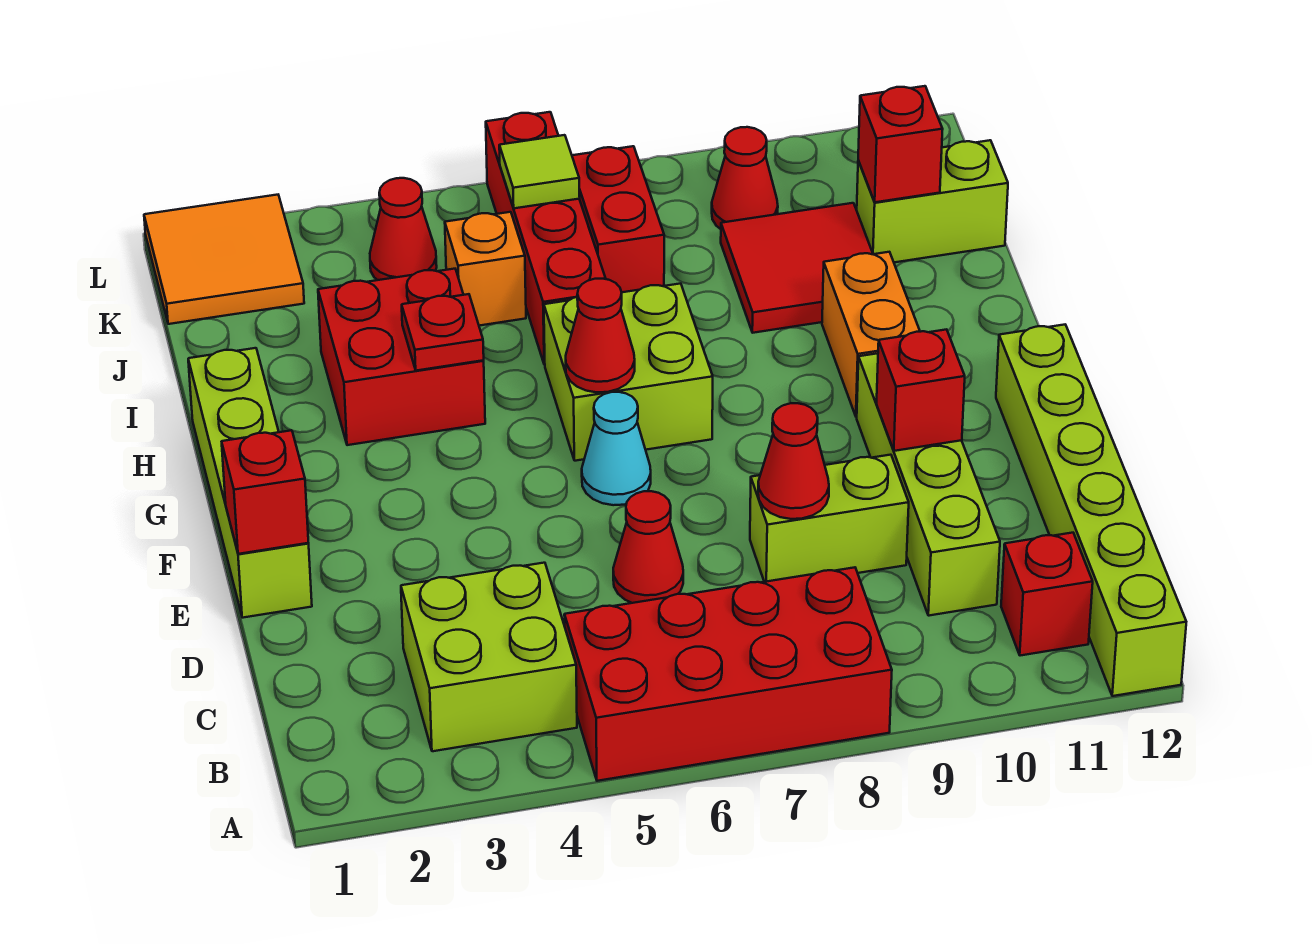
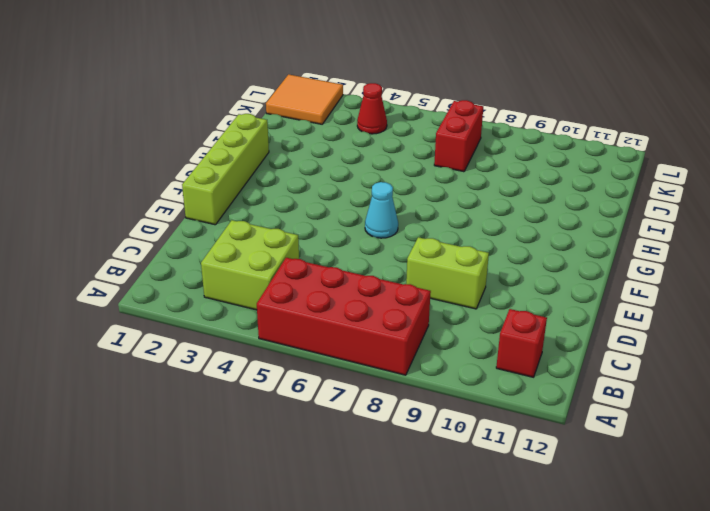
none -> lime 1x6 brick [996,325,1186,696]
none -> lime 1x4 brick [857,353,1000,616]
none -> red 1x1 cone [613,491,683,603]

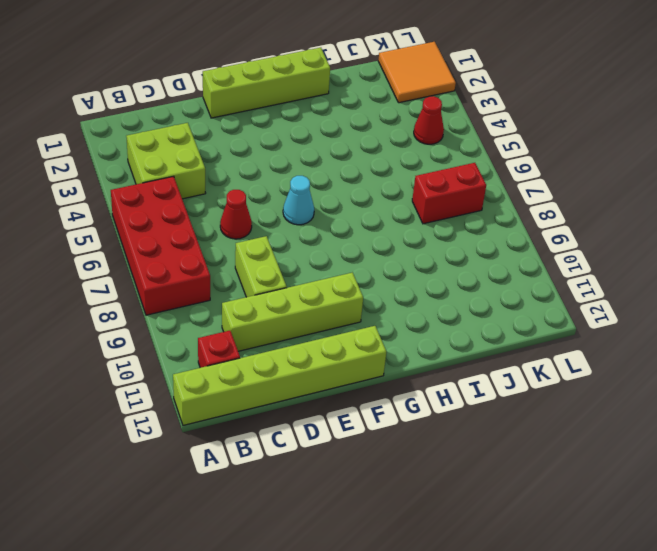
none -> lime 2x2 brick [544,284,713,461]
none -> orange 1x2 brick [822,252,920,417]
none -> red 2x2 brick [318,269,485,445]

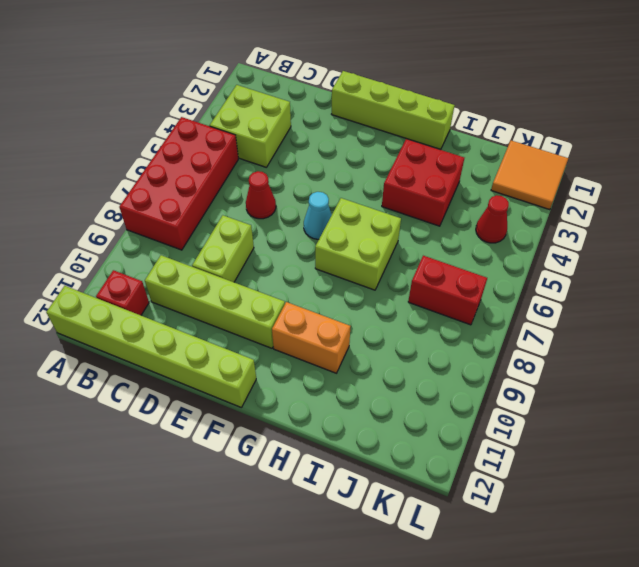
none -> red 1x4 brick [486,112,606,365]
none -> red 2x2 tile [721,203,873,333]
none -> orange 1x1 brick [445,212,526,326]

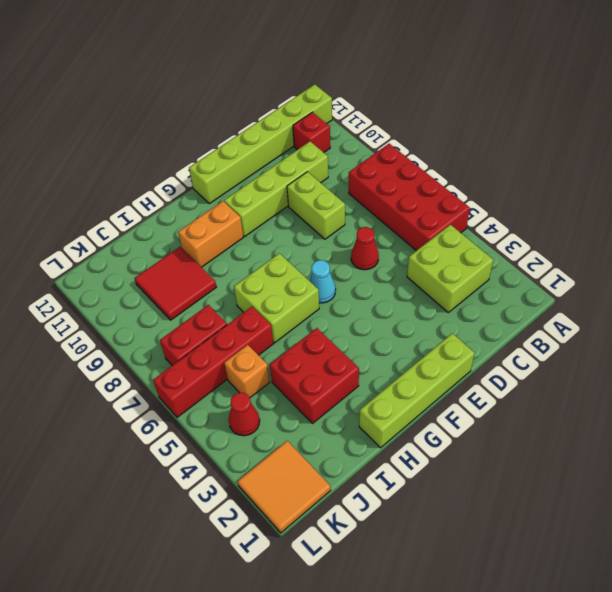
none -> lime 1x2 brick [857,140,1008,262]
none -> red 1x1 cone [712,127,778,229]
none -> red 1x1 cone [758,403,829,519]

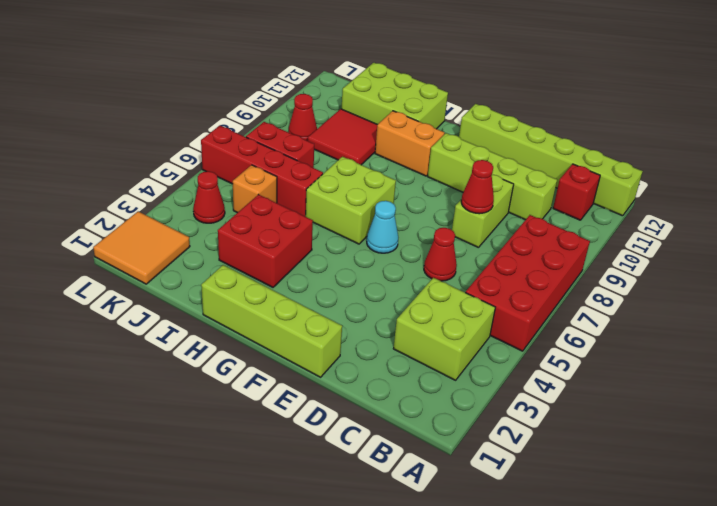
lime 2x3 brick [342,63,448,129] -> lime 1x2 brick [857,140,1008,262]
none -> red 1x1 brick [222,430,308,554]
none -> red 1x1 brick [876,329,965,451]
none -> red 1x1 cone [566,279,635,392]

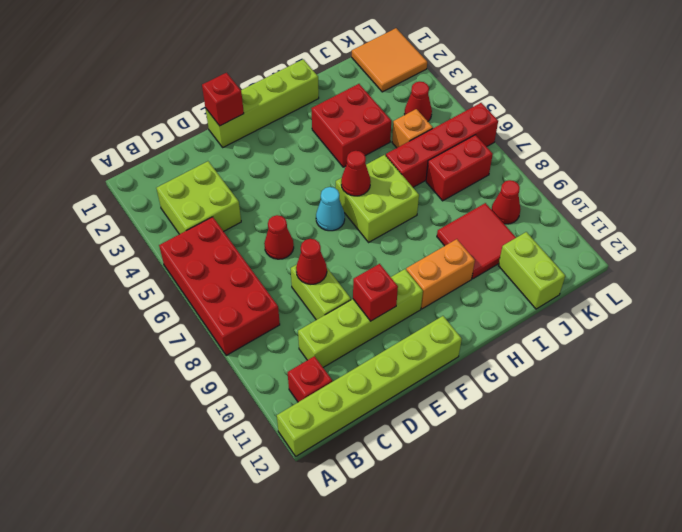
none -> red 1x1 plate [402,294,484,371]
none -> red 1x1 brick [858,86,943,202]
none -> lime 1x1 tile [499,135,580,208]

